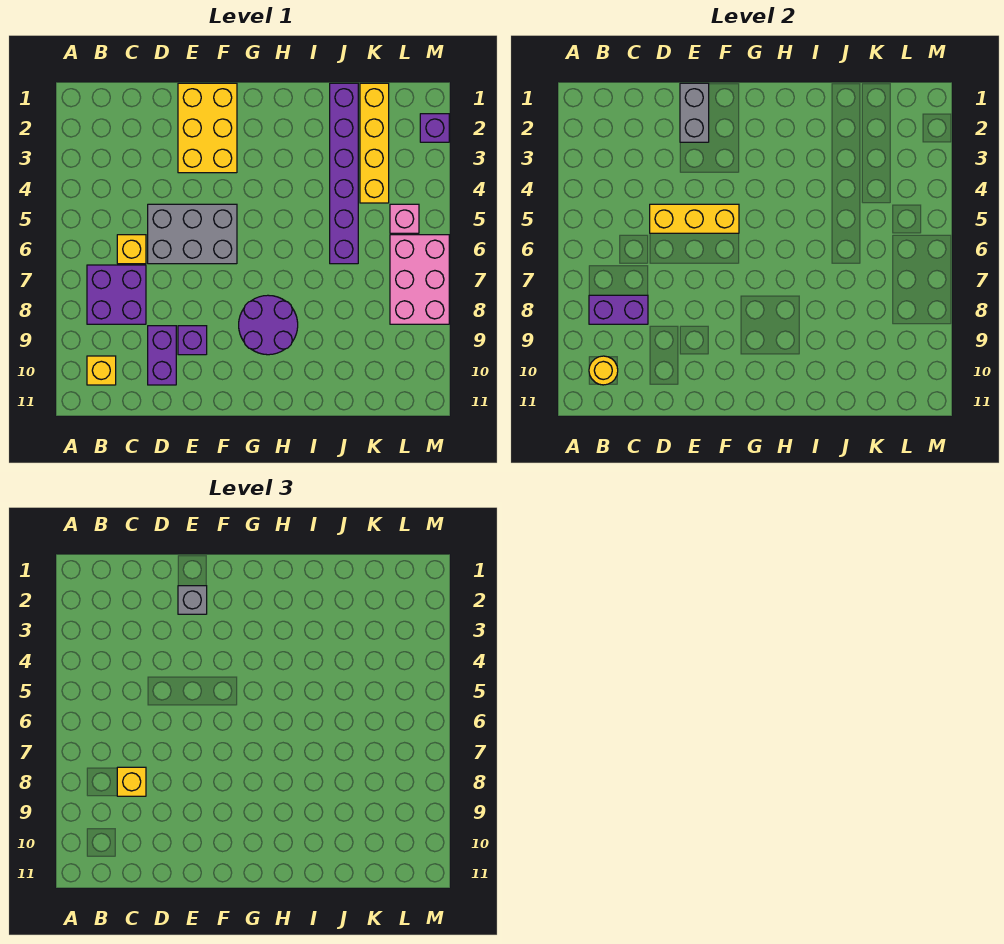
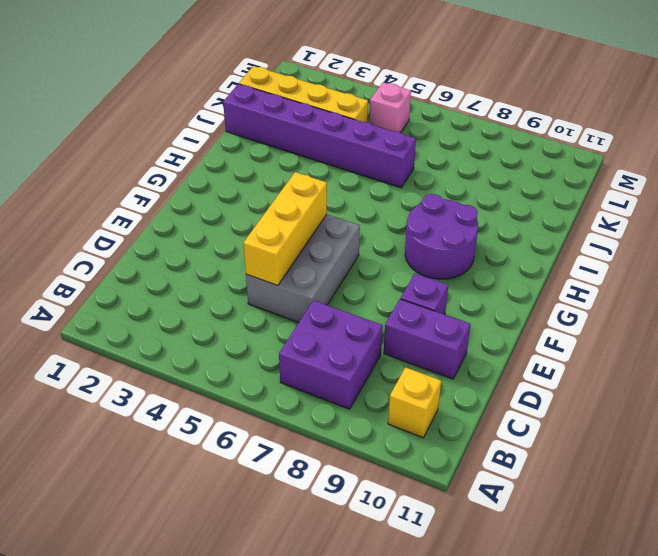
none -> yellow 1x1 brick [117,235,146,264]
none -> yellow 2x3 brick [178,83,237,173]
none -> pink 2x3 brick [390,235,449,324]

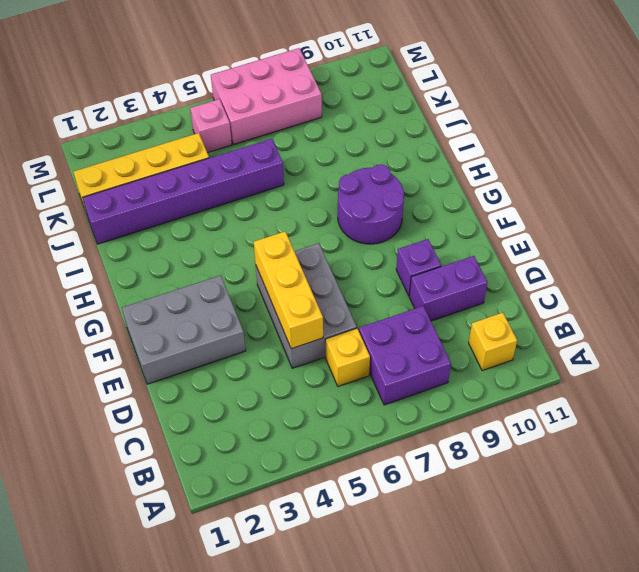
grey 2x3 brick [122,275,246,384] -> yellow 2x3 brick [178,83,237,173]
none -> purple 1x1 brick [420,114,449,142]
none -> purple 1x2 brick [589,295,648,324]
none -> yellow 1x1 round brick [589,356,618,385]

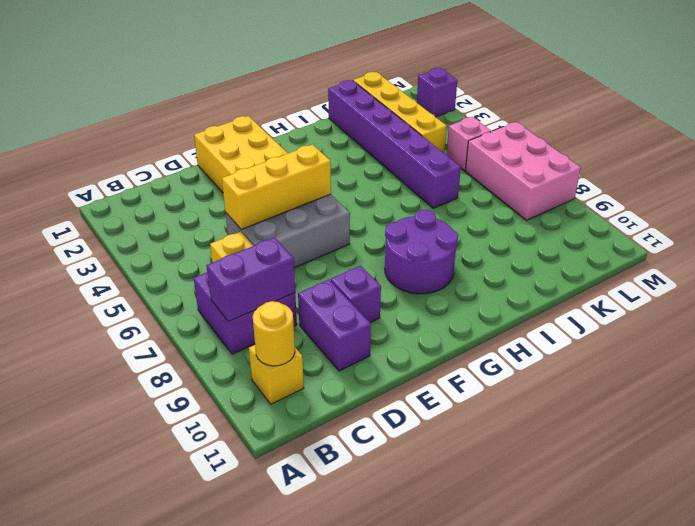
none -> grey 1x2 brick [680,83,709,142]
none -> yellow 1x1 brick [117,767,146,796]
none -> grey 1x1 brick [178,586,207,614]

